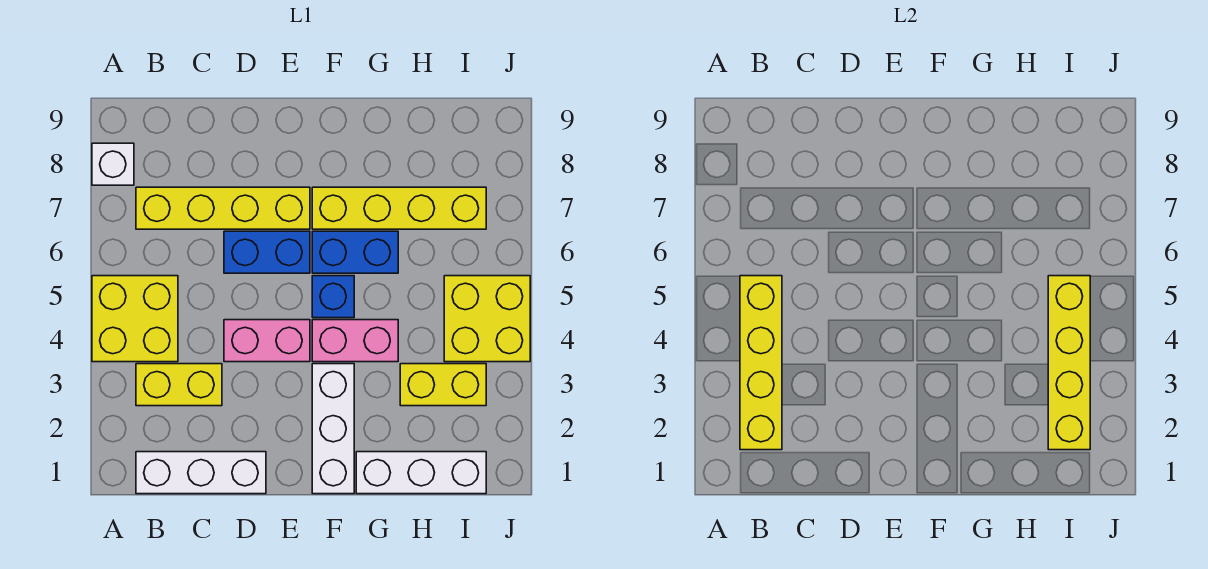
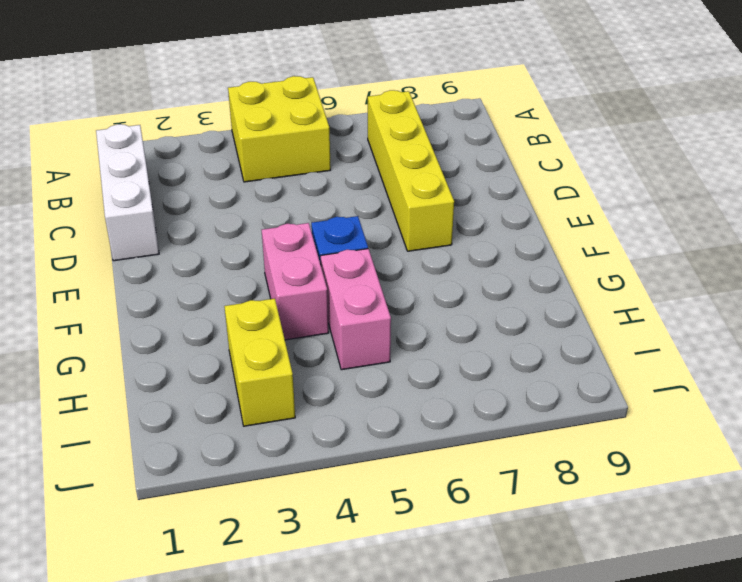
pink 1x2 brick [321,249,391,370] -> pink 1x2 brick moved to [224,320,310,362]
none -> white 1x1 brick [92,143,134,185]
none -> yellow 1x2 brick [136,364,222,406]
none -> blue 1x2 brick [224,231,310,273]

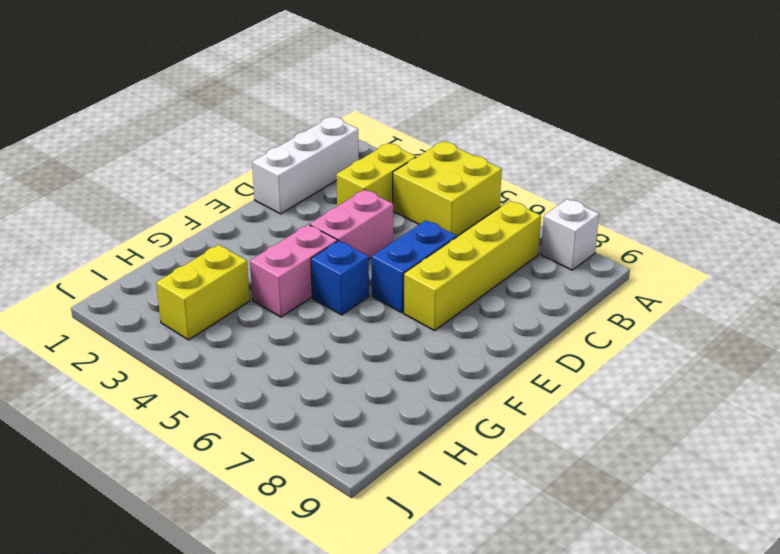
none -> white 1x3 brick [312,364,354,494]
none -> blue 1x2 brick [312,231,398,273]
none -> yellow 1x4 brick [312,187,486,229]

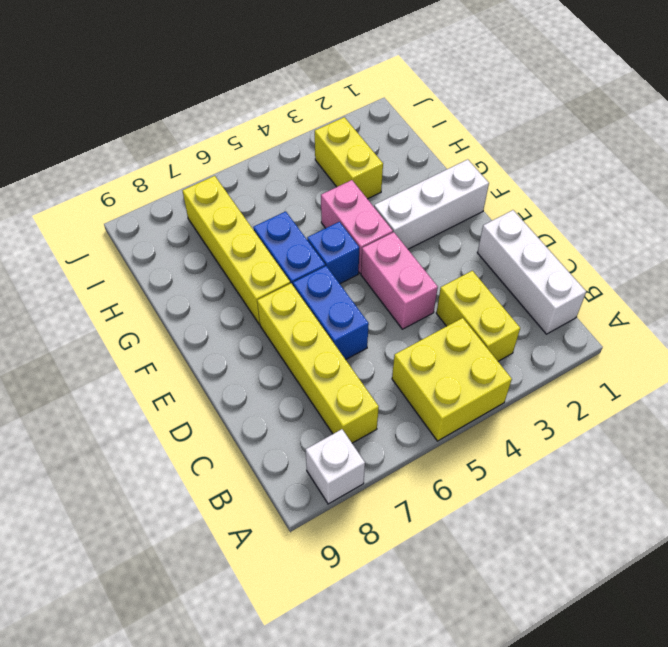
none -> white 1x3 brick [356,452,486,494]
none -> yellow 2x2 brick [444,276,530,362]
none -> yellow 1x4 brick [740,276,782,450]

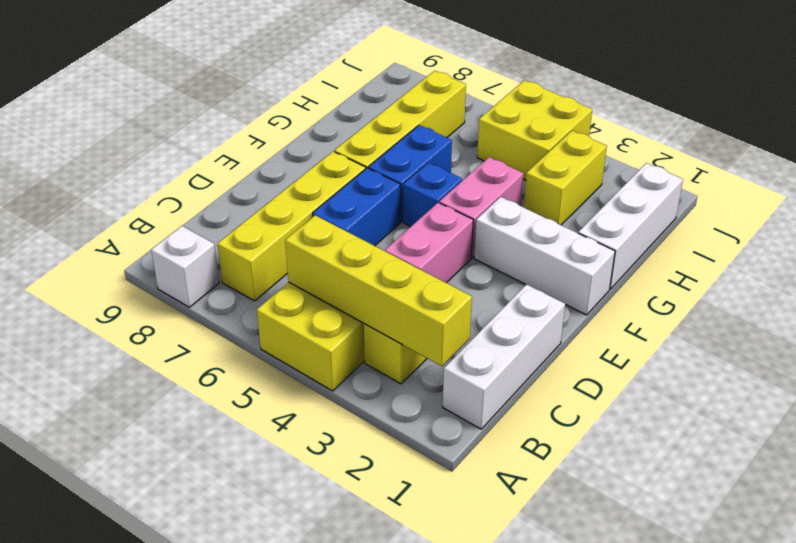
none -> yellow 1x4 brick [1048,276,1090,450]

